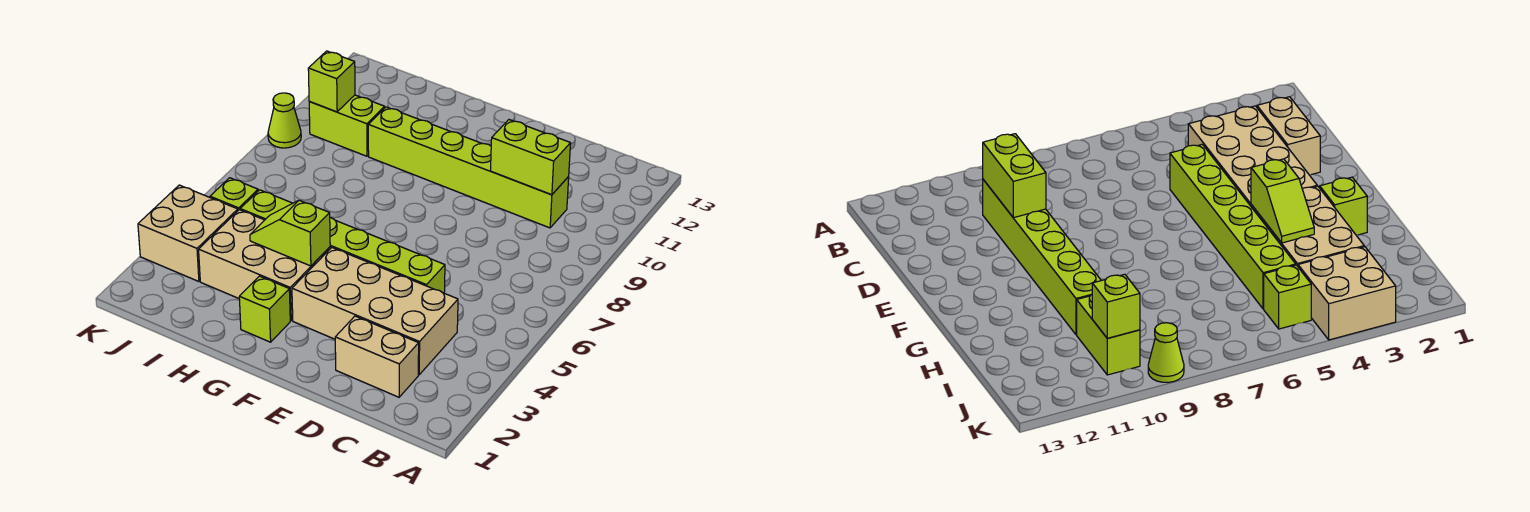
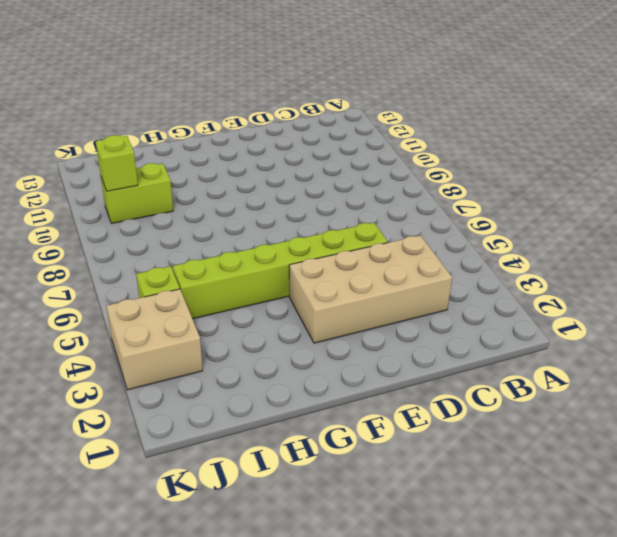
none -> tan 1x2 brick [335,316,419,397]
none -> lime 1x6 brick [368,107,569,228]
none -> lime 1x1 brick [239,276,290,342]

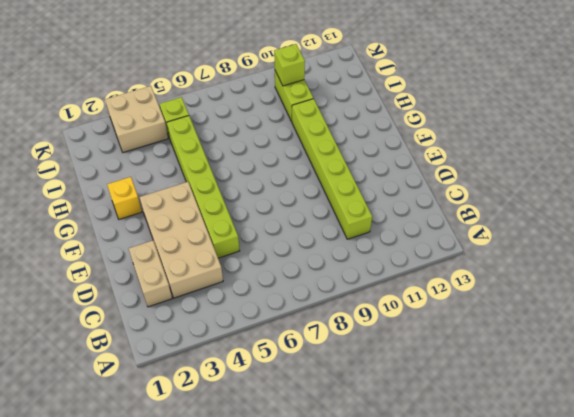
yellow 1x1 brick [107,177,142,219] -> lime 1x1 brick [239,276,290,342]
none -> tan 2x3 brick [199,210,330,321]
none -> lime 1x1 cone [268,93,301,148]
none -> lime 1x2 brick [491,120,571,195]

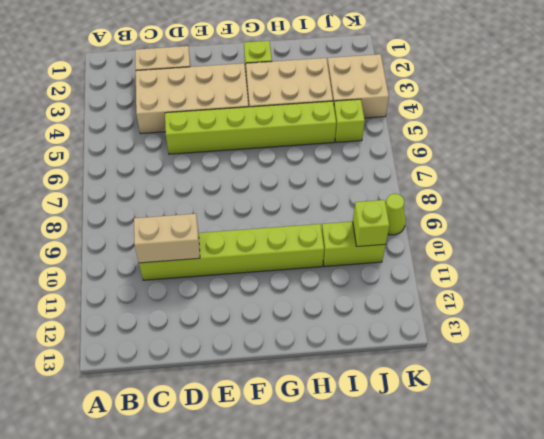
tan 1x2 brick [134,214,200,263] -> lime 1x2 brick [491,120,571,195]
none -> lime 1x2 slope [250,200,330,266]

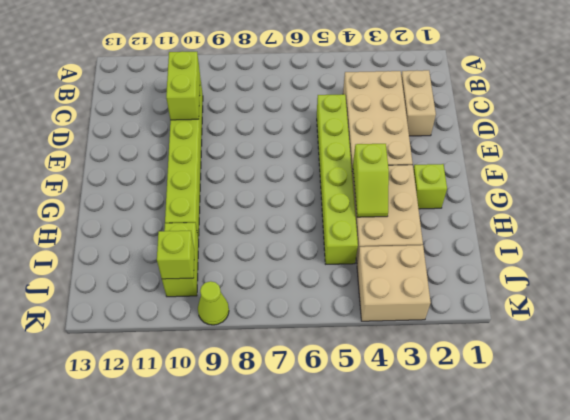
none -> lime 1x1 brick [210,178,258,210]

